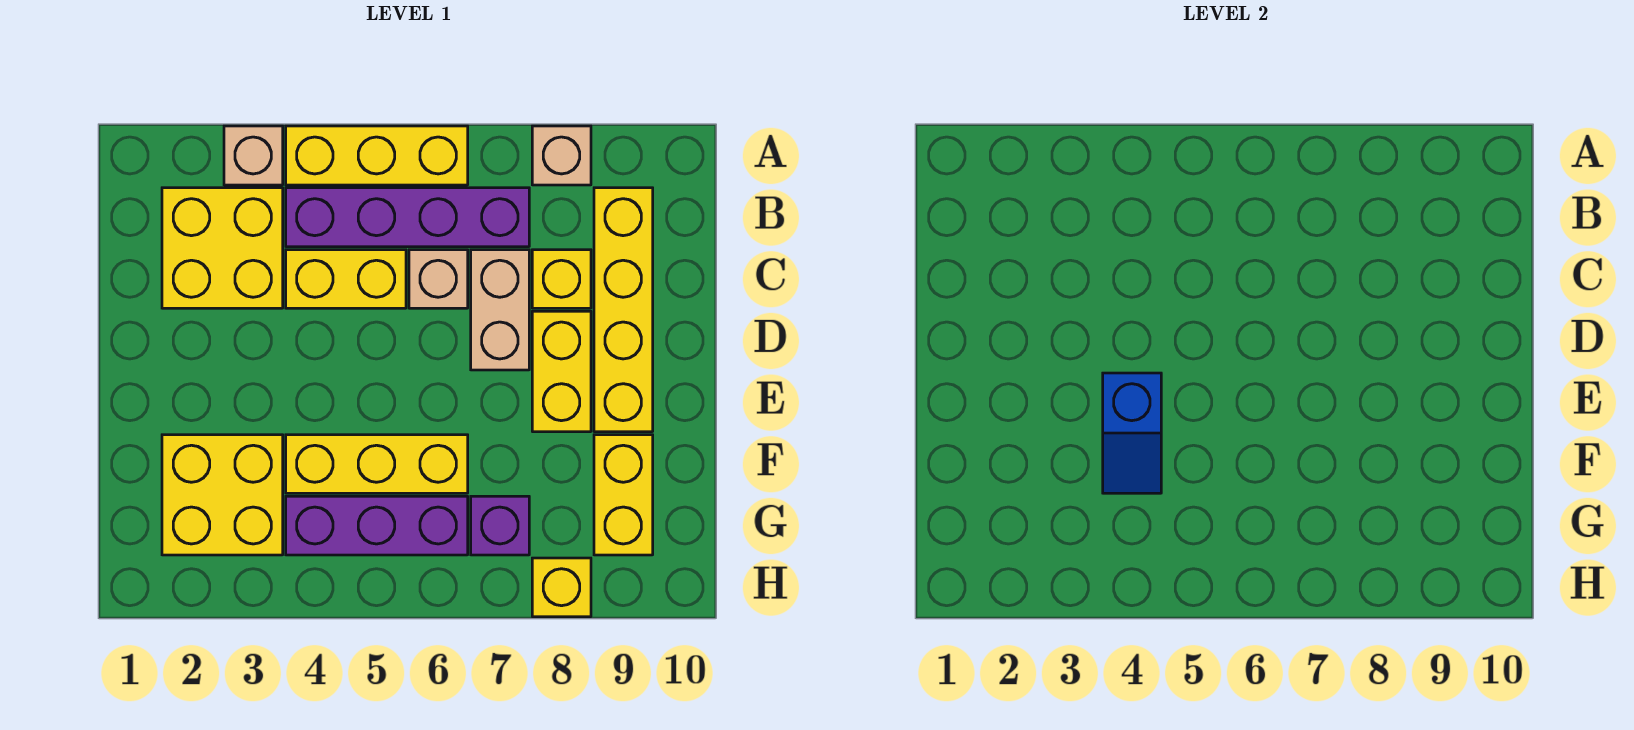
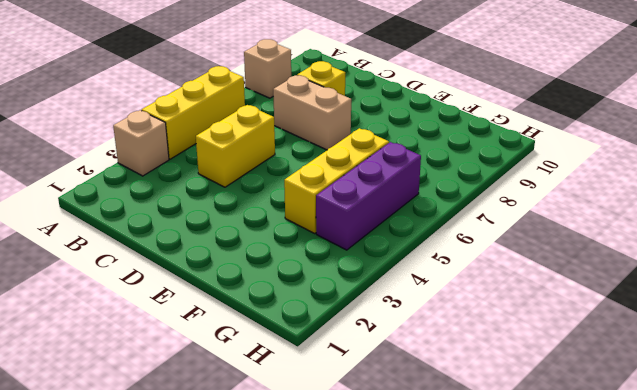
none -> yellow 2x2 brick [162,188,283,308]
none -> purple 1x4 brick [286,188,529,247]
none -> yellow 1x4 brick [594,188,653,432]

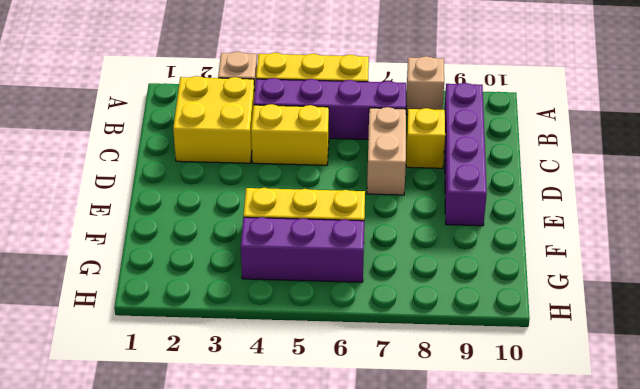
purple 1x4 brick [444,83,487,226] -> yellow 1x4 brick [594,188,653,432]
none -> tan 1x1 brick [409,250,468,308]
none -> yellow 1x2 brick [532,311,591,432]
none -> yellow 2x2 brick [162,435,283,555]

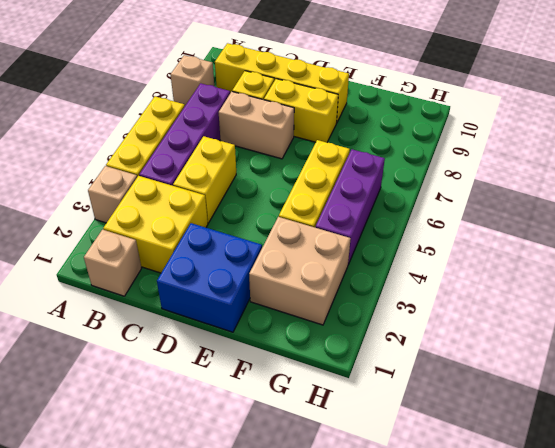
tan 1x1 brick [84,230,142,296] -> tan 1x1 brick moved to [409,250,468,308]
blue 2x2 brick [157,223,262,332] -> none
tan 2x2 brick [249,217,351,325] -> yellow 2x2 brick [162,435,283,555]
none -> yellow 1x2 brick [594,435,653,555]
none -> purple 1x1 brick [471,496,529,555]
none -> yellow 1x1 brick [532,558,591,617]

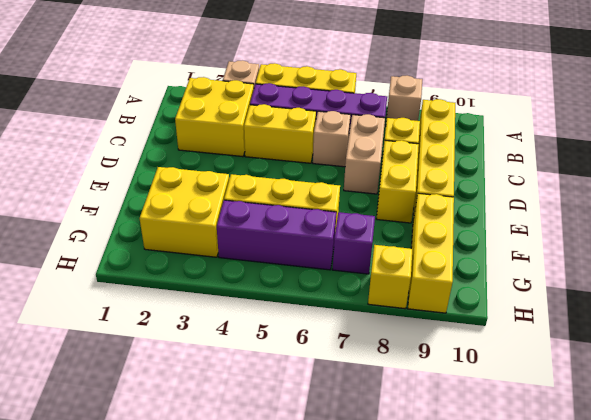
yellow 1x3 brick [408,193,454,313] -> yellow 1x2 brick [594,435,653,555]
none -> blue 1x2 slope [1103,373,1161,493]

